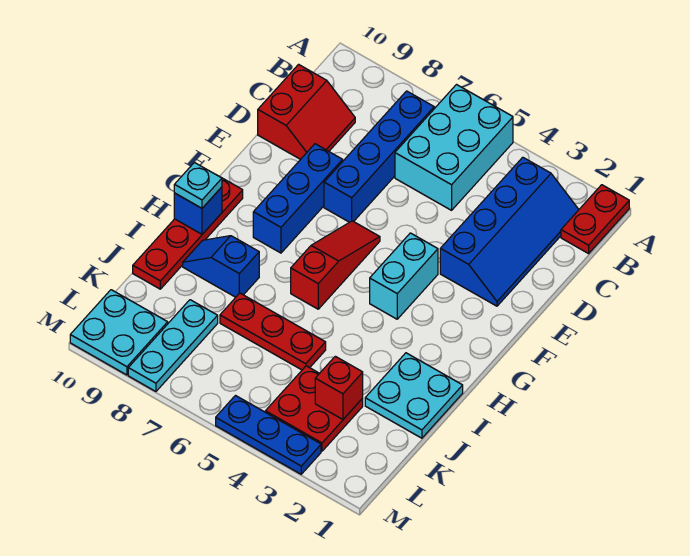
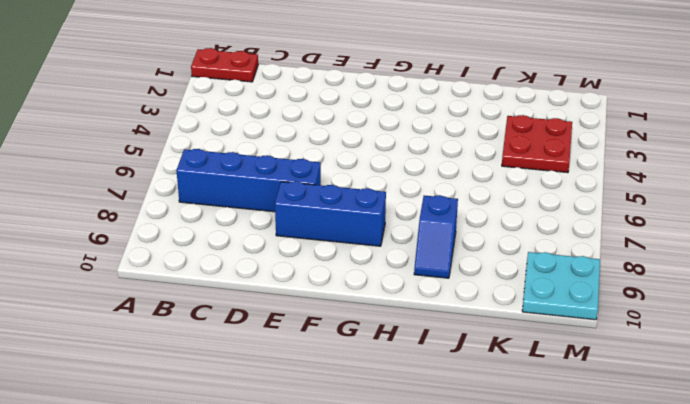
none -> cyan 2x3 brick [395,85,513,210]
none -> blue 2x4 slope [440,157,579,306]
none -> red 2x2 slope [258,64,355,159]

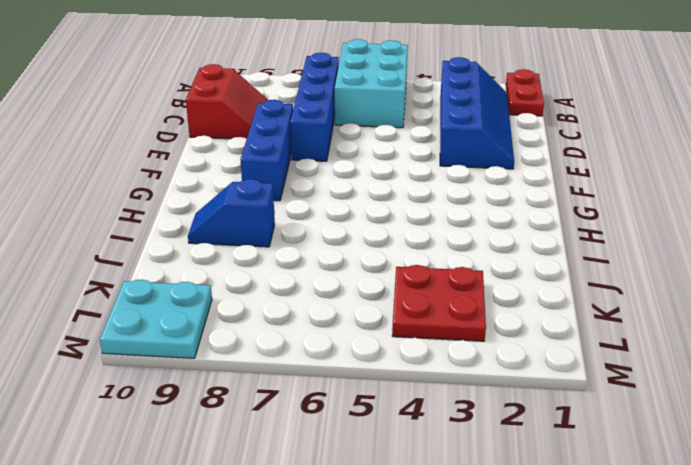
none -> cyan 1x2 brick [370,233,438,319]
none -> red 1x3 slope [291,221,380,309]
none -> red 1x4 plate [133,176,243,289]

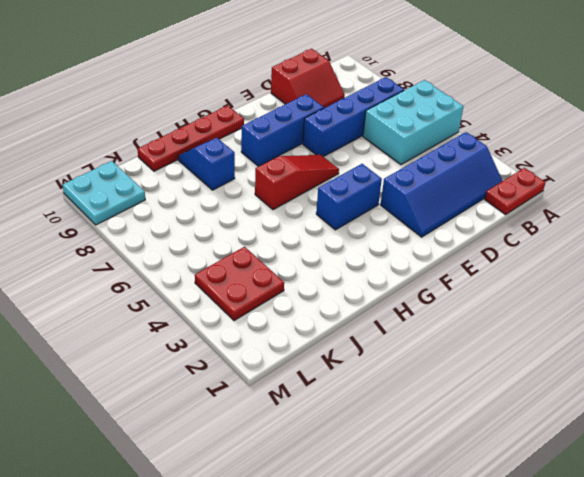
blue 1x2 brick [316,164,382,230] -> cyan 1x2 brick [370,233,438,319]
none -> cyan 2x2 plate [365,353,463,438]
none -> red 1x3 plate [220,293,326,370]
none -> cyan 1x3 plate [128,300,218,391]

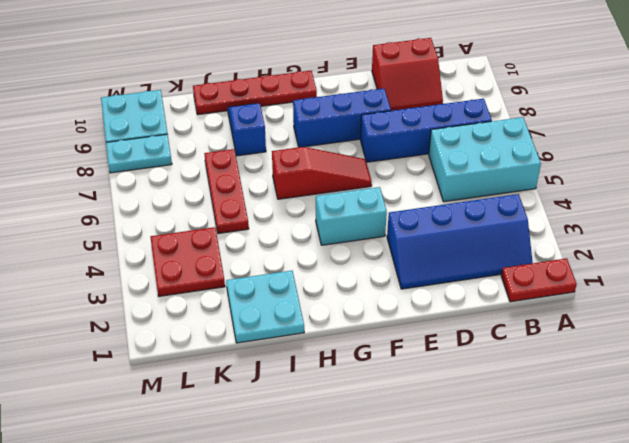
cyan 1x2 plate [106,134,172,173] -> cyan 1x3 plate [128,300,218,391]
none -> blue 1x3 plate [216,396,321,474]
none -> blue 1x1 brick [174,187,222,234]
none -> red 1x1 brick [315,356,363,419]

